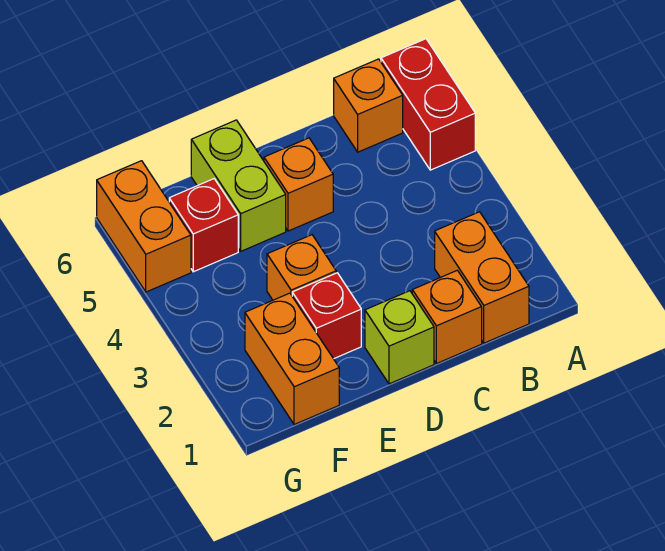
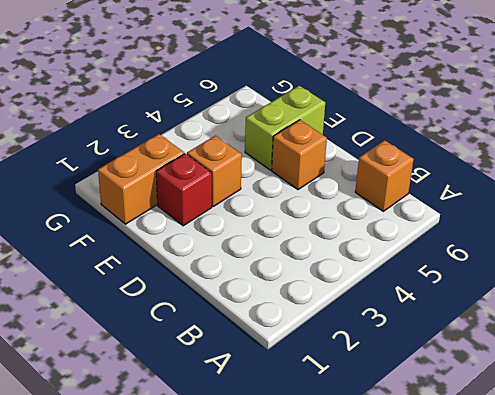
none -> red 1x2 brick [381,39,475,170]
none -> orange 1x2 brick [435,212,529,343]
none -> orange 1x1 brick [412,270,482,364]

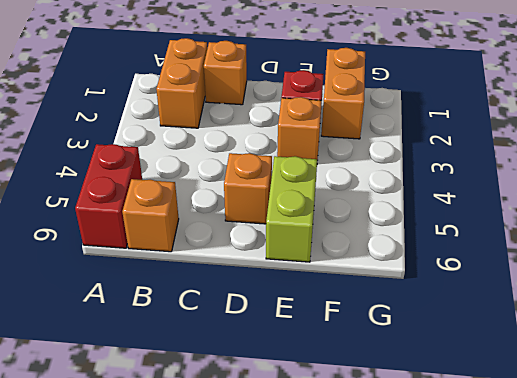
none -> lime 1x1 brick [365,291,434,384]
none -> red 1x1 brick [169,179,238,272]
none -> orange 1x2 brick [97,161,191,292]

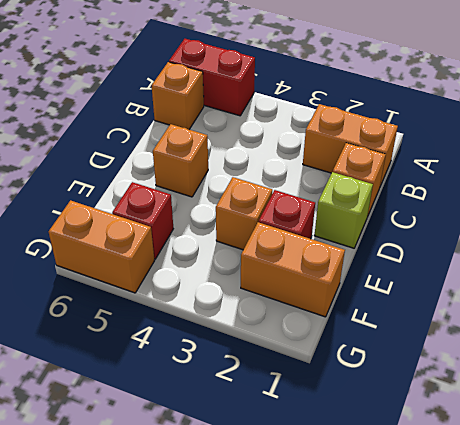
none -> lime 1x2 brick [191,120,286,251]

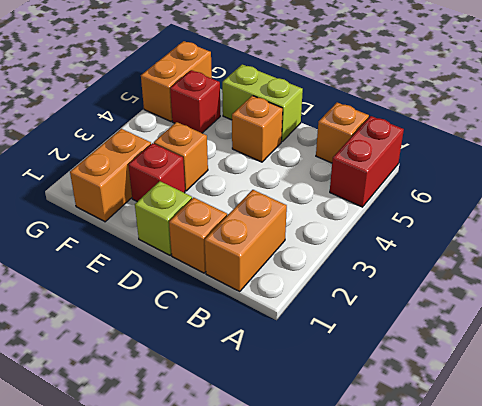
lime 1x2 brick [222,64,303,141] -> lime 1x2 brick turned to [191,120,286,251]

